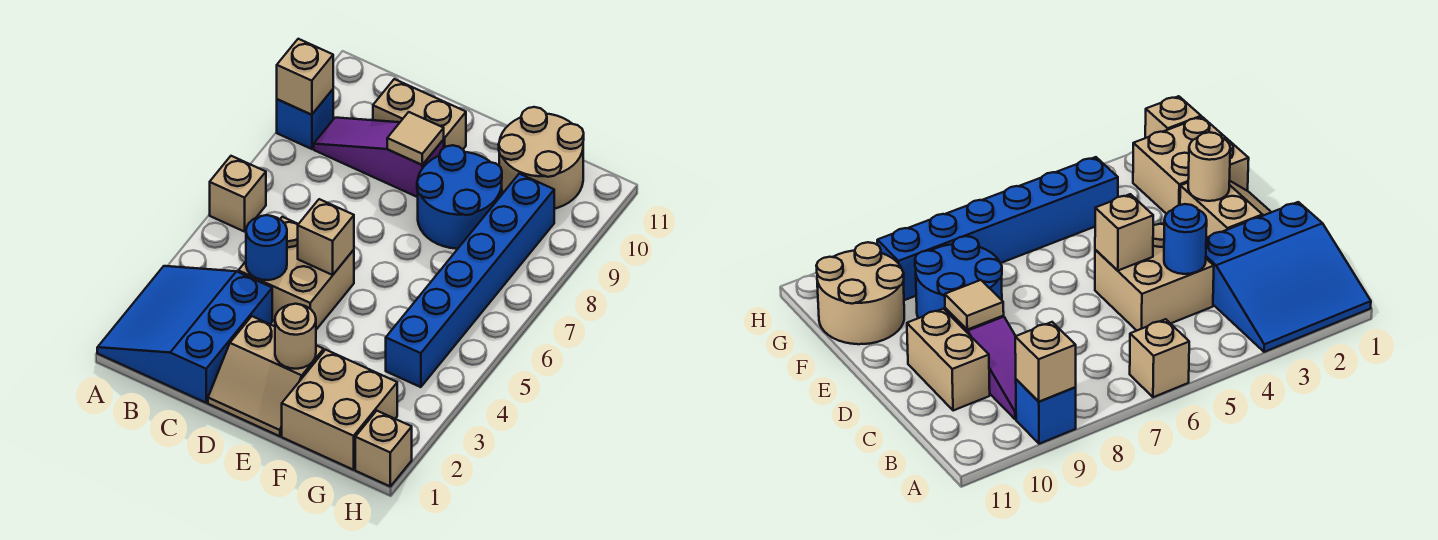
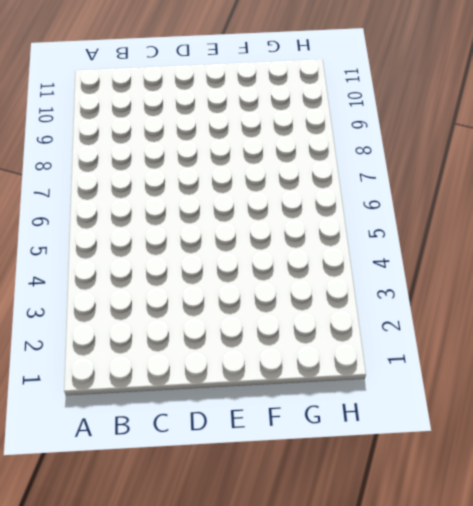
none -> blue 3x3 slope [97,266,272,403]
none -> tan 1x1 brick [210,156,266,232]
none -> blue 1x1 brick [277,90,333,149]

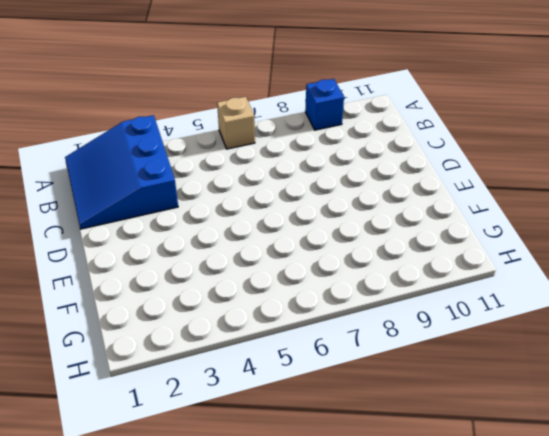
blue 3x3 slope [65,115,178,229] -> blue 3x3 slope turned to [97,266,272,403]
none -> purple 1x3 slope [314,118,444,197]
none -> tan 2x2 brick [238,217,354,330]
none -> tan 1x2 brick [373,79,466,149]

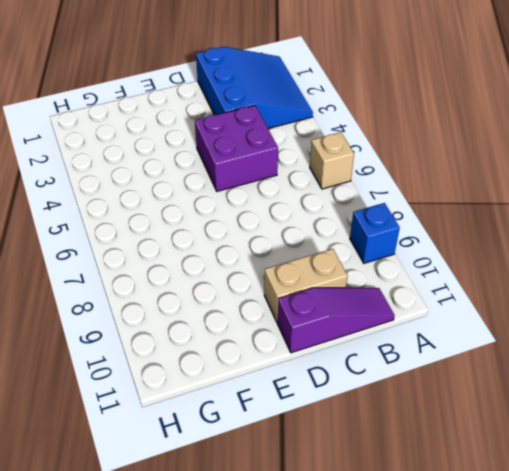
purple 1x3 slope [278,288,395,353] -> purple 1x3 slope moved to [314,118,444,197]
purple 2x2 brick [195,105,278,191] -> tan 2x2 brick [238,217,354,330]
none -> tan 2x2 slope [208,316,324,436]
none -> blue 2x2 round brick [417,145,502,249]
none -> tan 2x2 brick [282,350,397,470]

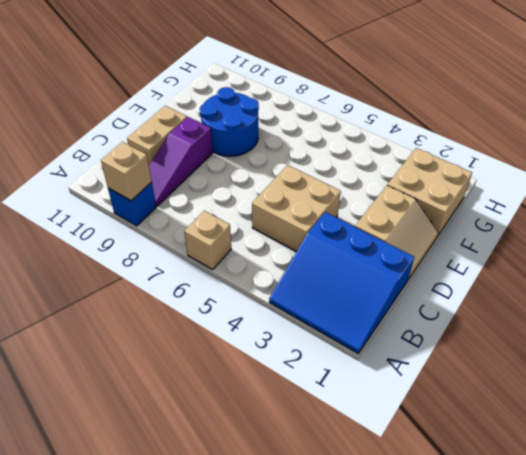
none -> tan 2x2 round brick [499,107,584,209]
none -> blue 1x6 brick [386,174,554,387]
none -> tan 1x1 brick [355,411,412,486]

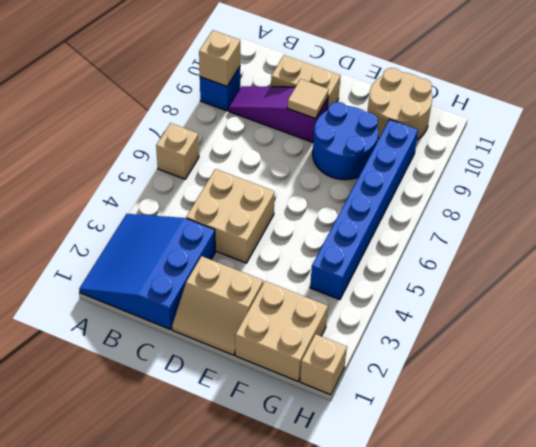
none -> blue 1x1 round brick [246,215,287,280]
none -> tan 1x1 brick [298,199,354,275]
none -> tan 1x1 round brick [275,304,316,369]

